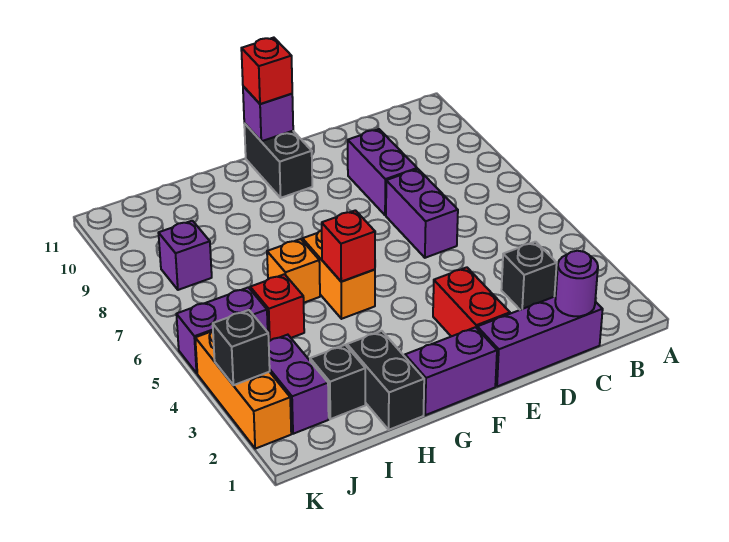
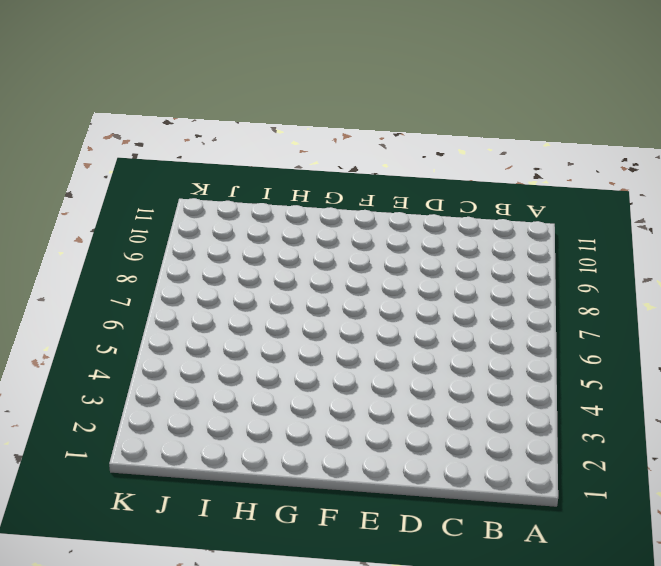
none -> purple 1x3 brick [477,296,603,387]
none -> black 1x1 brick [501,242,557,310]
none -> purple 1x2 brick [386,169,458,258]

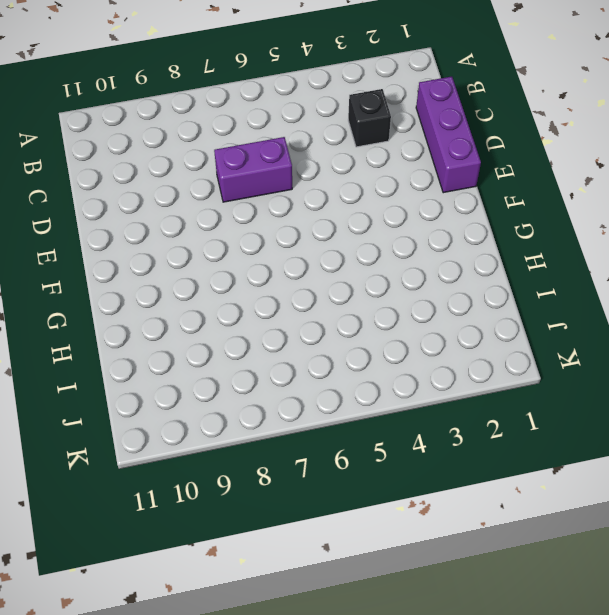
none -> purple 1x2 brick [348,129,417,215]
none -> red 1x2 brick [433,267,510,336]
none -> purple 1x2 brick [405,327,497,415]

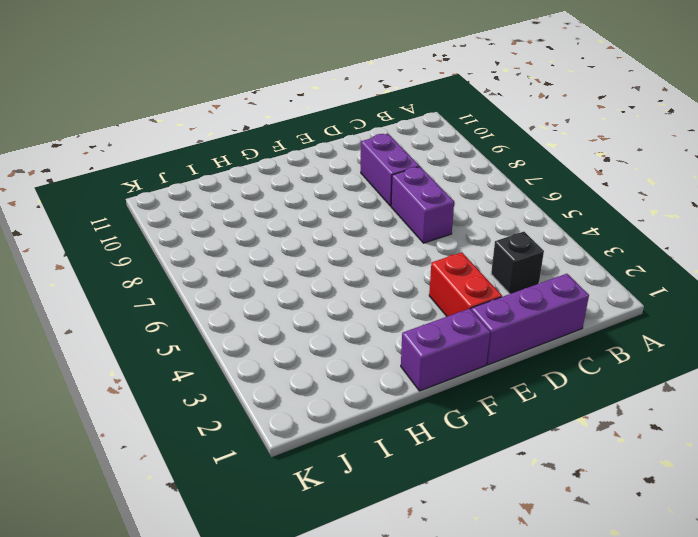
none -> black 1x2 brick [244,123,312,198]
none -> orange 1x2 brick [303,230,375,319]
none -> black 1x2 brick [347,331,424,430]

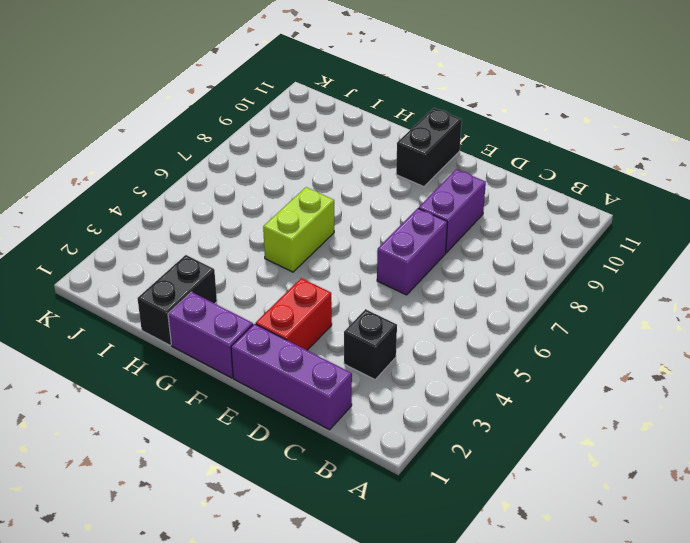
lime 1x2 brick [263,187,334,272] -> orange 1x2 brick [303,230,375,319]
none -> orange 1x1 brick [267,239,320,303]
none -> black 1x1 brick [310,345,365,419]
none -> red 1x1 brick [250,274,304,341]

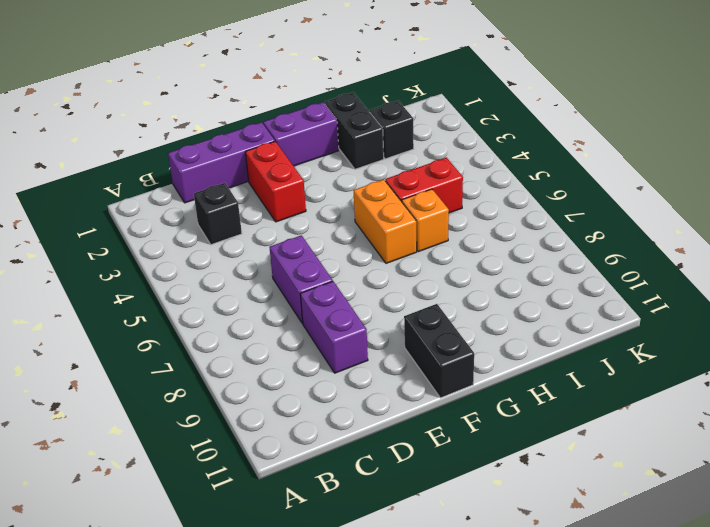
red 1x2 brick [385,158,463,213] -> red 1x1 brick [250,274,304,341]
none -> purple 1x2 brick [269,335,329,434]
none -> purple 1x2 brick [176,287,268,373]
none -> purple 1x1 brick [159,221,212,290]

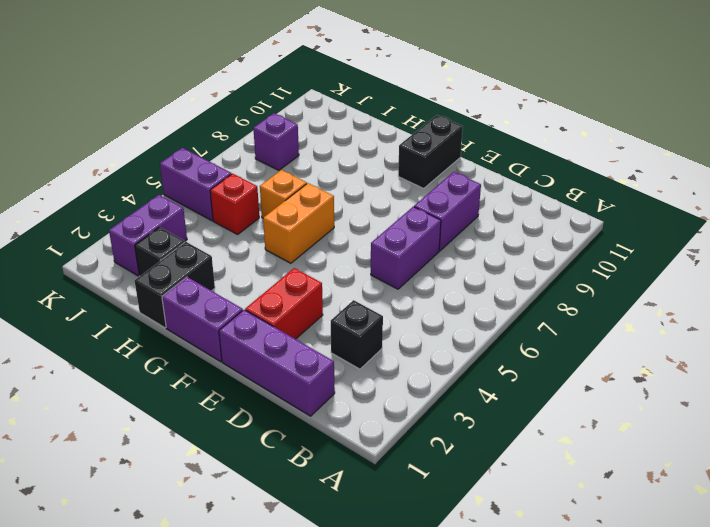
none -> orange 1x3 brick [195,331,291,449]
none -> purple 1x1 round brick [555,251,598,316]
none -> purple 1x1 brick [243,86,293,141]

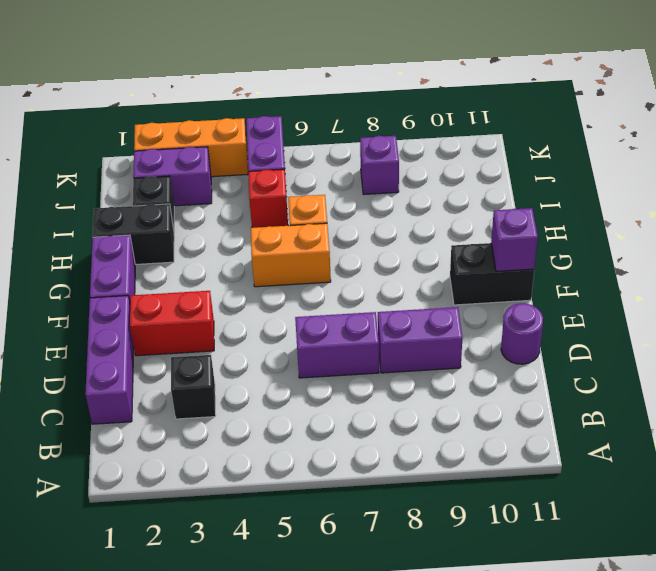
purple 1x1 round brick [501,303,543,364] -> purple 1x1 round brick moved to [555,251,598,316]
none -> red 1x1 brick [322,210,375,281]
none -> black 1x1 brick [213,310,270,385]
none -> red 1x1 brick [241,38,292,104]

